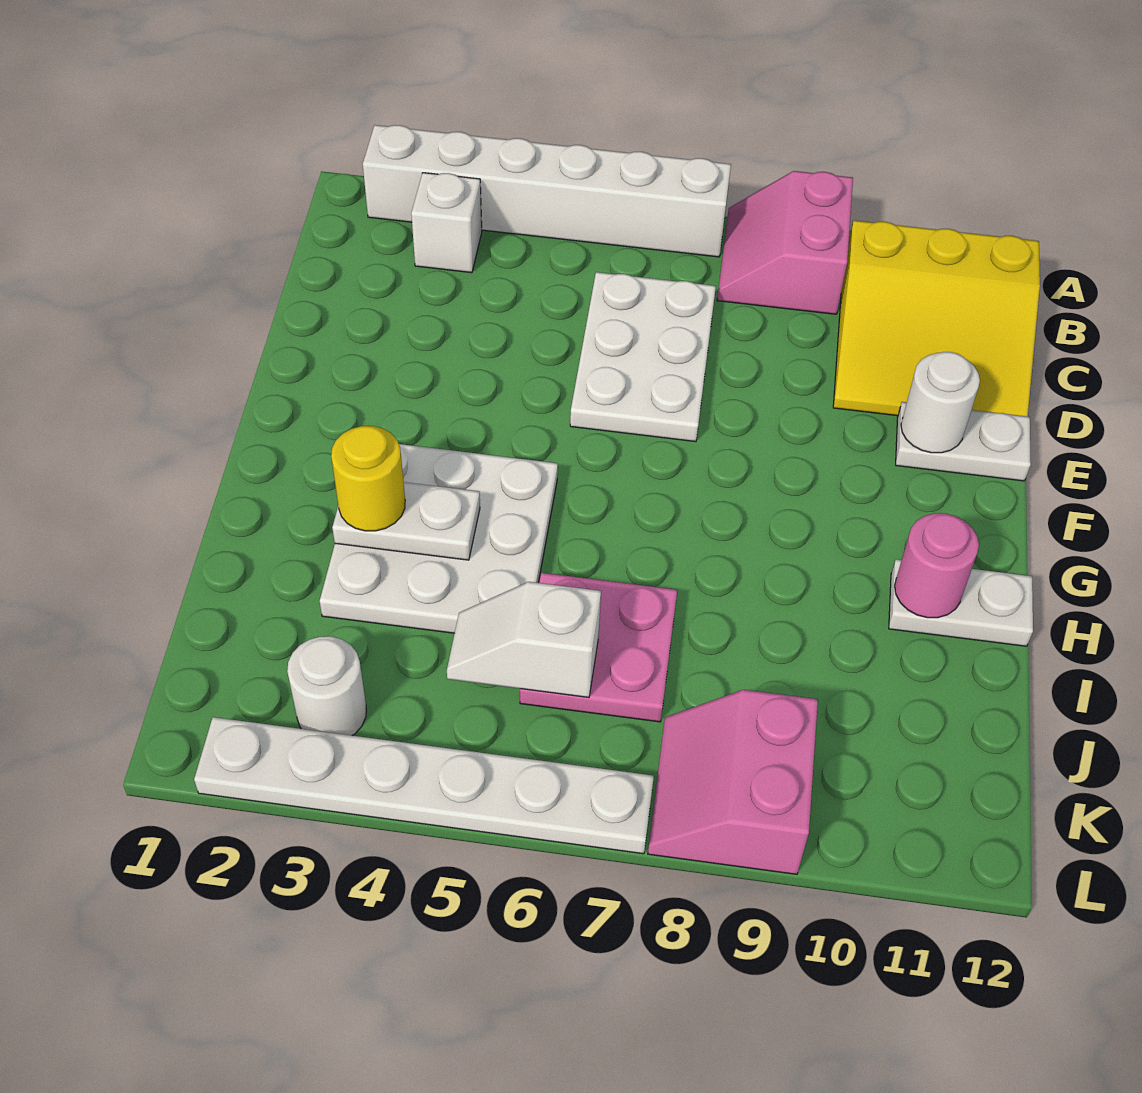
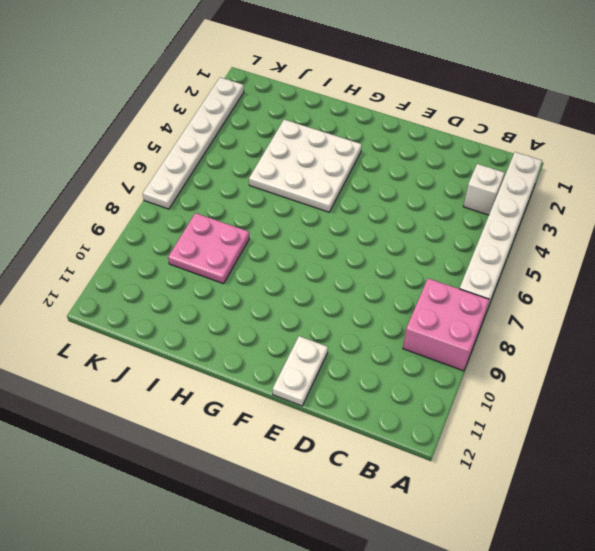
pink 2x2 brick [403,278,489,371] -> pink 2x2 slope [717,171,853,314]
pink 2x2 plate [168,213,249,284] -> pink 2x2 plate moved to [520,573,677,722]
none -> yellow 3x3 slope [833,220,1040,416]
none -> white 2x3 plate [570,272,716,442]
none -> white 1x2 plate [889,559,1033,646]

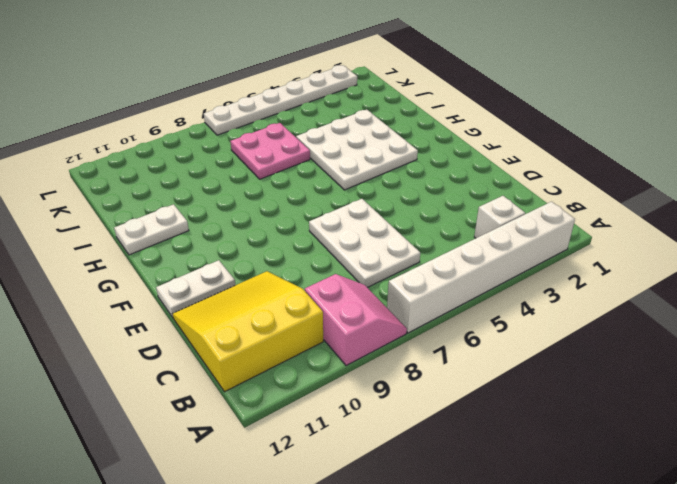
none -> white 1x1 round brick [287,636,366,736]
none -> pink 2x2 slope [648,690,818,874]
none -> white 1x1 round brick [901,352,980,453]

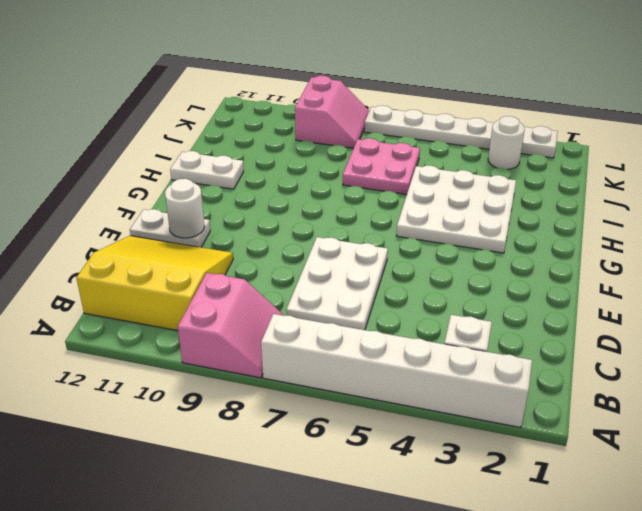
none -> white 1x2 plate [332,482,480,560]
none -> pink 1x1 round brick [895,513,979,618]
none -> white 1x2 slope [447,582,601,697]

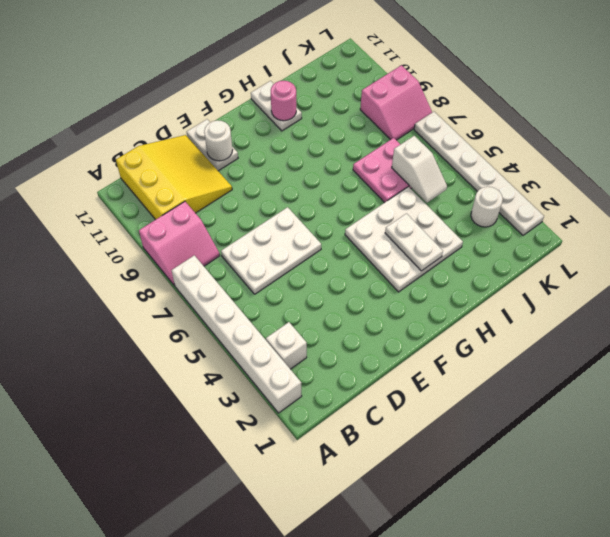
none -> yellow 1x1 round brick [331,426,405,531]

